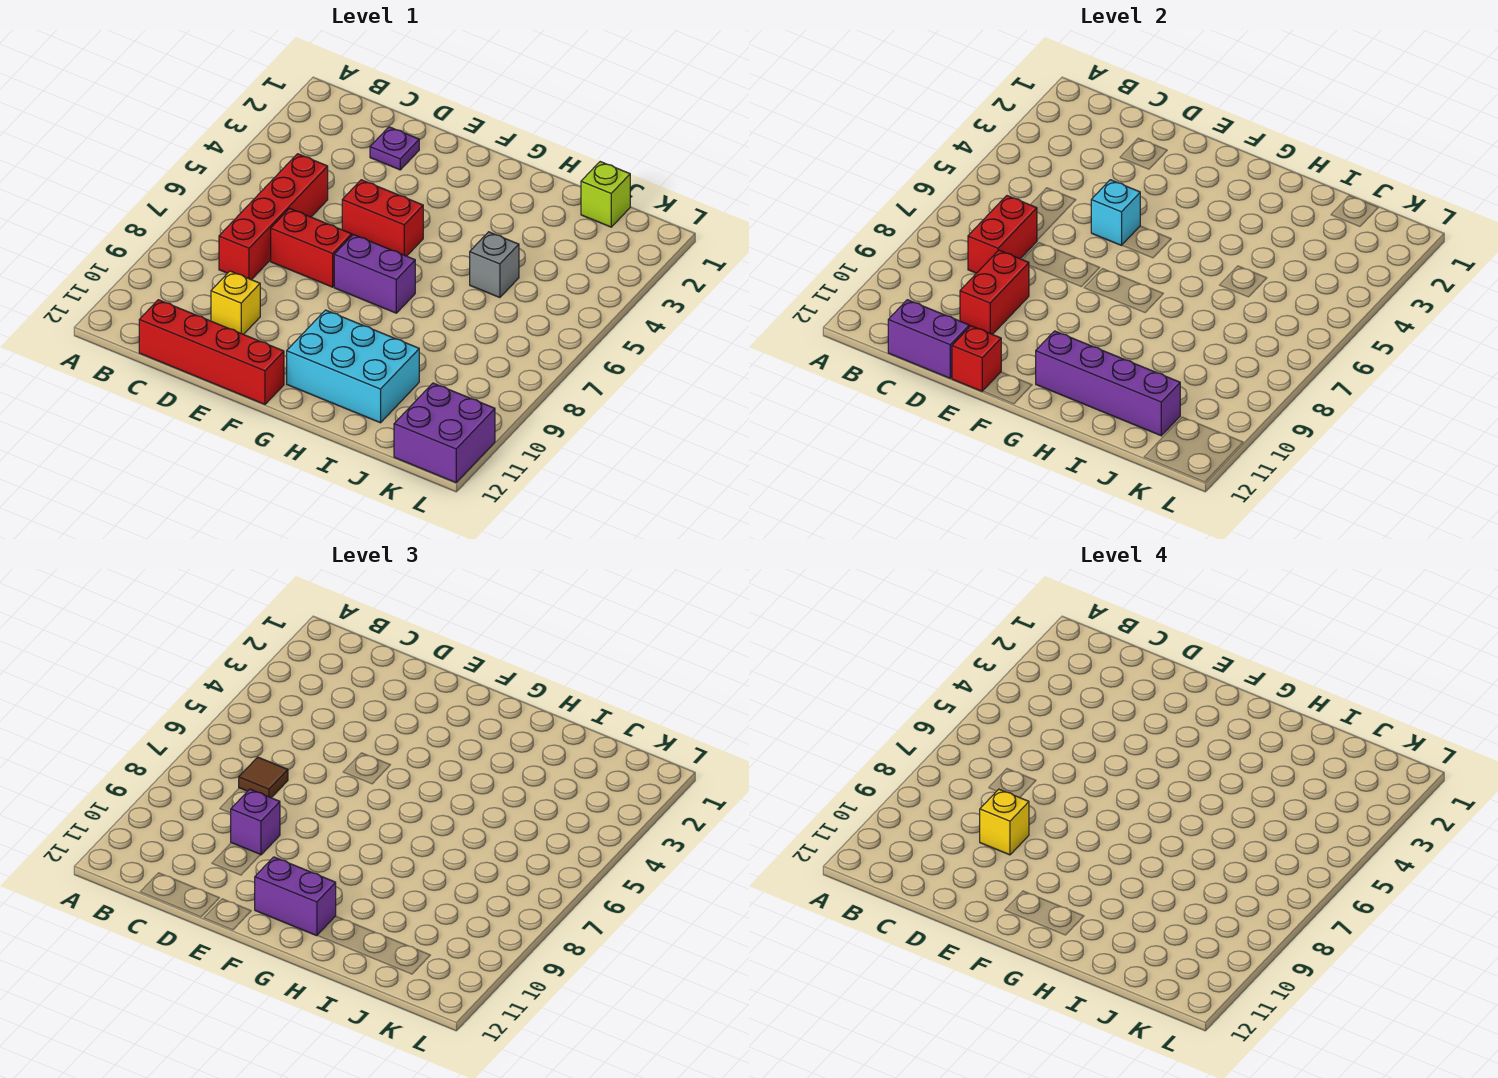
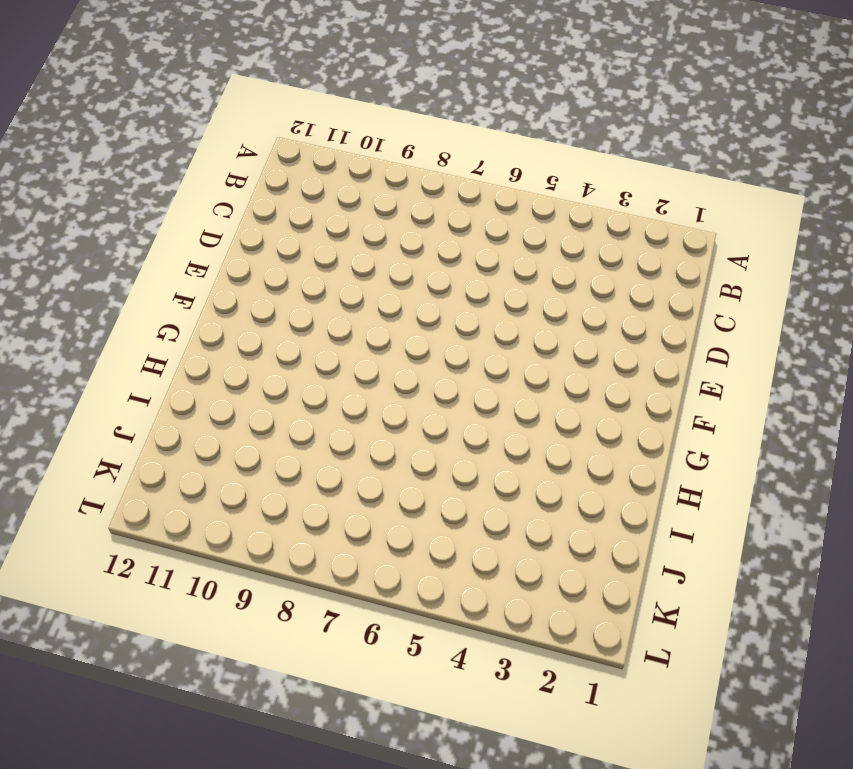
none -> red 1x4 brick [219,154,328,280]
none -> red 1x4 brick [139,300,284,404]
none -> purple 1x1 plate [370,127,419,170]

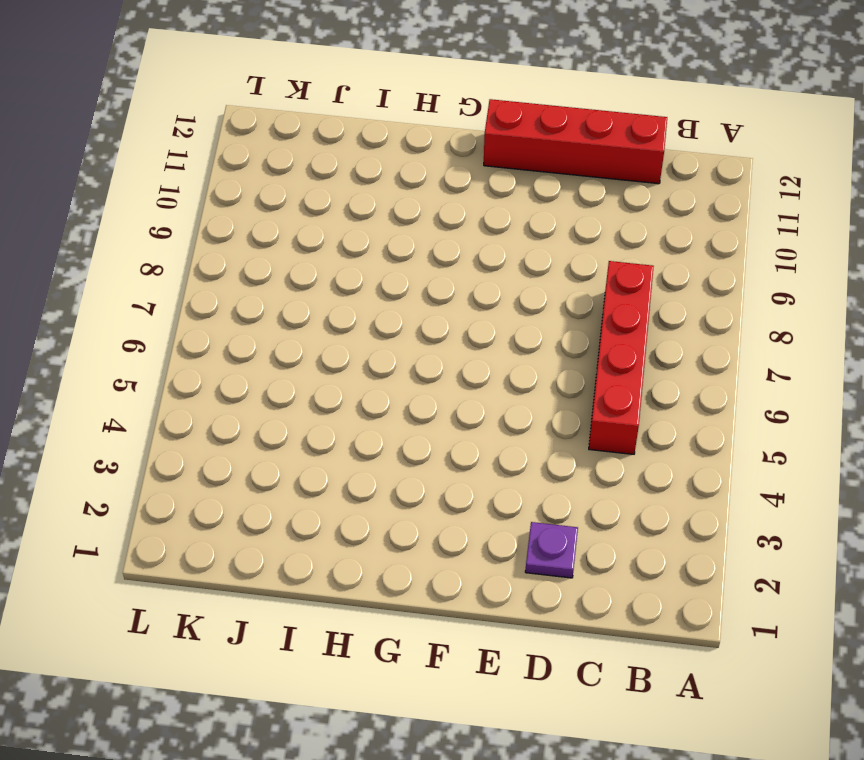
none -> red 1x2 brick [271,208,352,287]
none -> yellow 1x1 brick [211,271,260,334]
none -> red 1x2 brick [342,180,423,256]

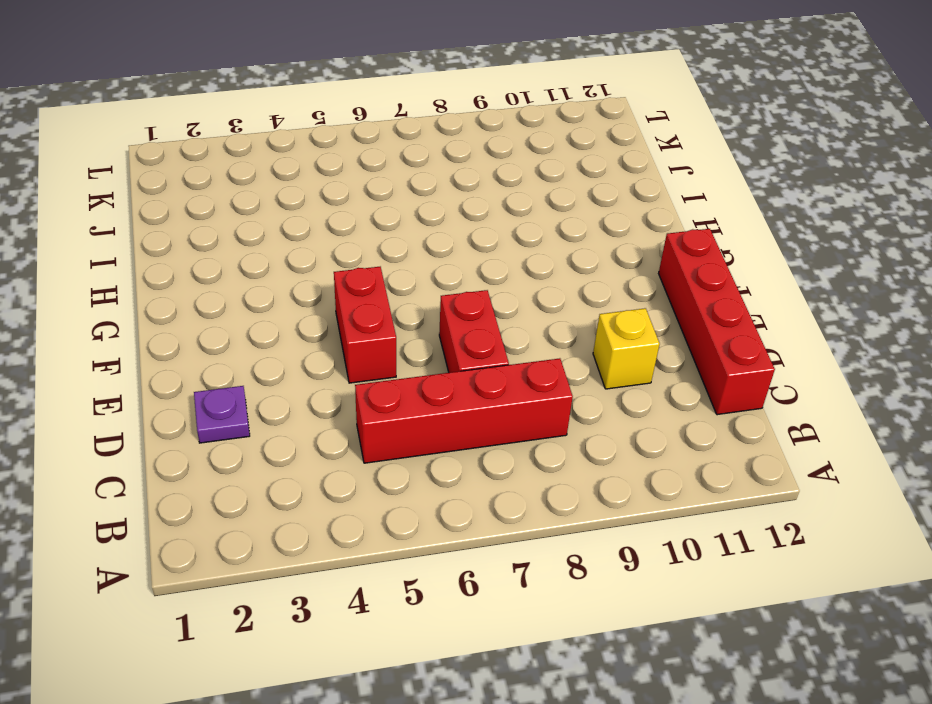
none -> purple 1x2 brick [334,235,415,313]
none -> cyan 2x3 brick [287,310,419,423]
none -> grey 1x1 brick [470,232,519,298]

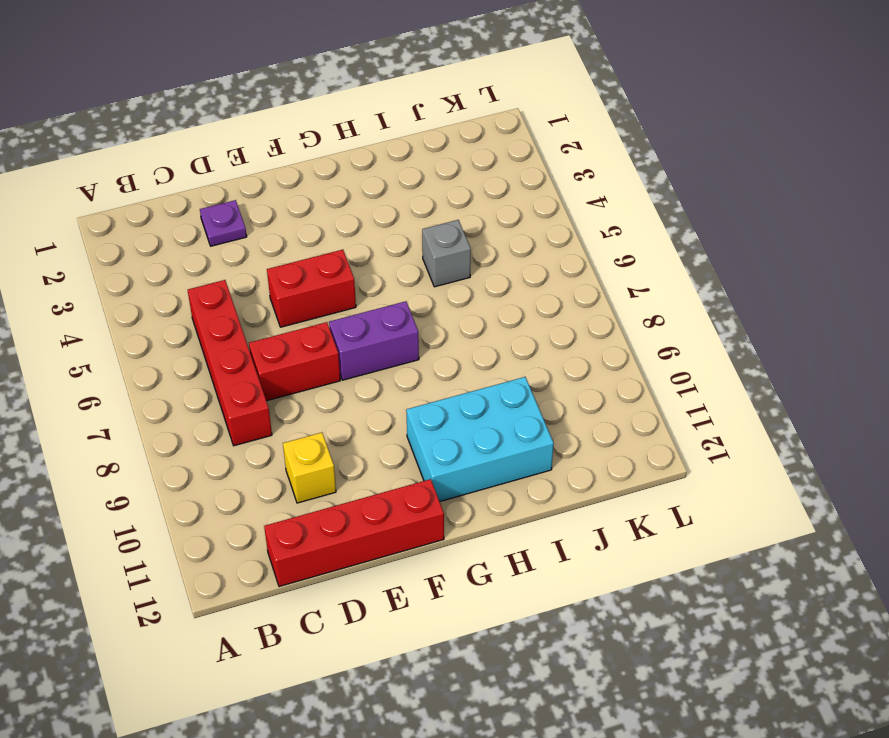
none -> lime 1x1 brick [581,162,630,227]
none -> purple 2x2 brick [394,383,495,483]
none -> red 1x2 brick [968,196,1037,273]

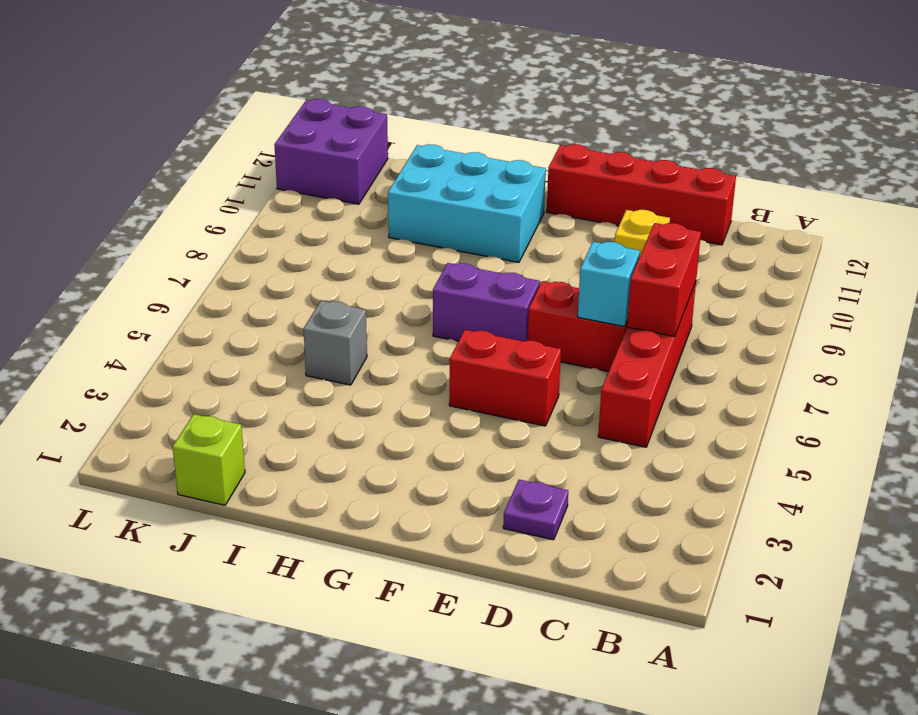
cyan 1x1 brick [578,242,640,327] -> cyan 1x1 brick moved to [1091,180,1140,245]
none -> purple 1x2 brick [888,300,969,378]
none -> red 1x2 brick [960,250,1029,334]
none -> red 1x1 brick [952,326,1001,391]

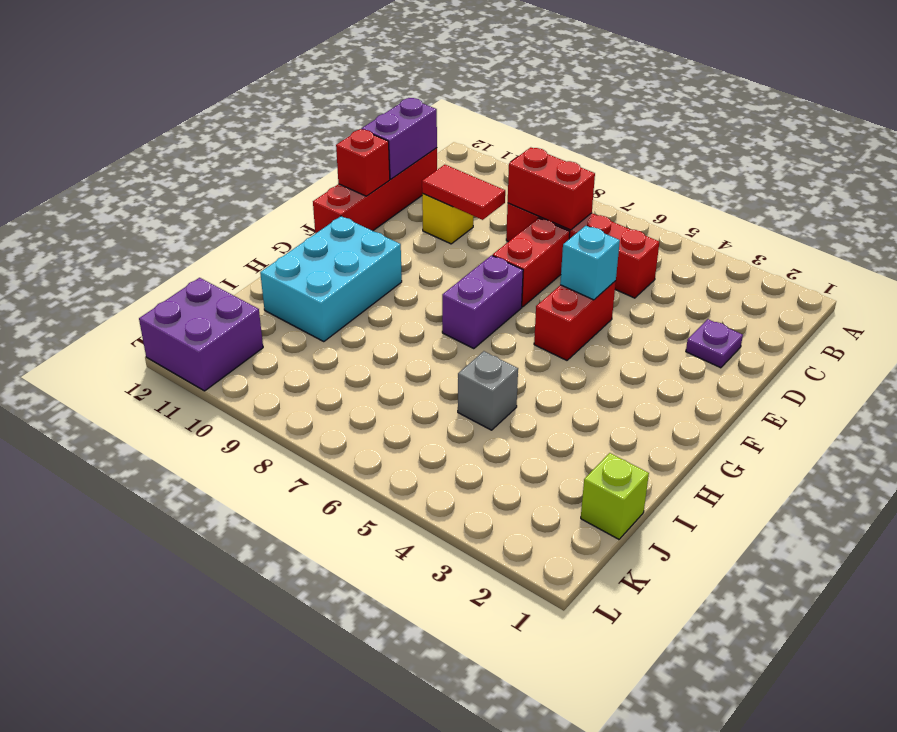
red 1x2 tile [422,165,505,220] -> red 1x2 brick [960,250,1029,334]
none -> purple 1x4 brick [1036,331,1180,436]
none -> brown 1x1 tile [239,757,288,798]
none -> purple 1x1 brick [231,789,280,855]

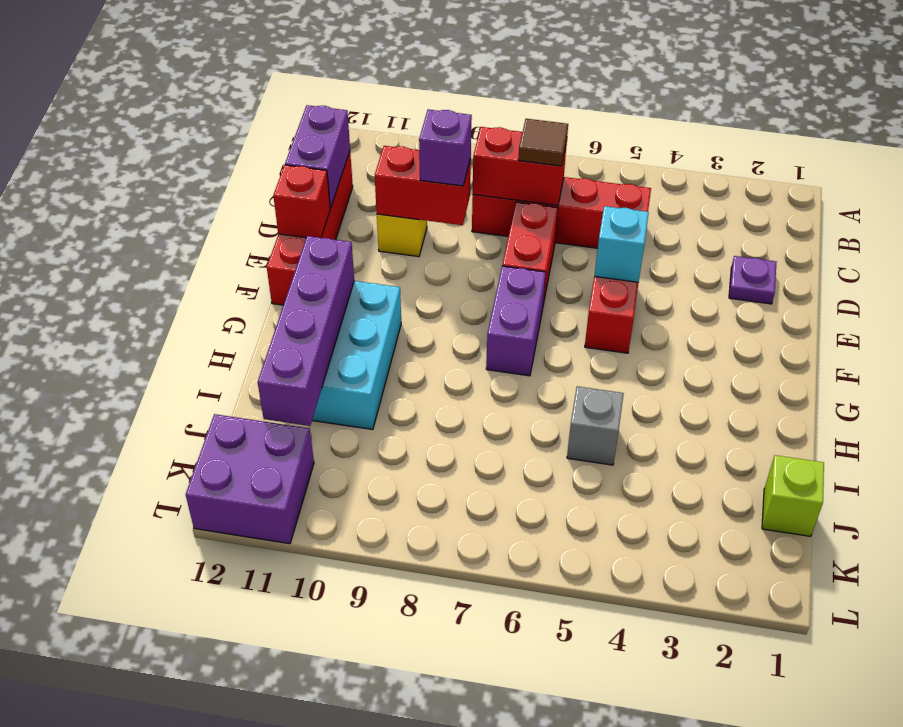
none -> purple 1x2 brick [255,857,336,936]
none -> yellow 1x1 brick [980,789,1029,855]

